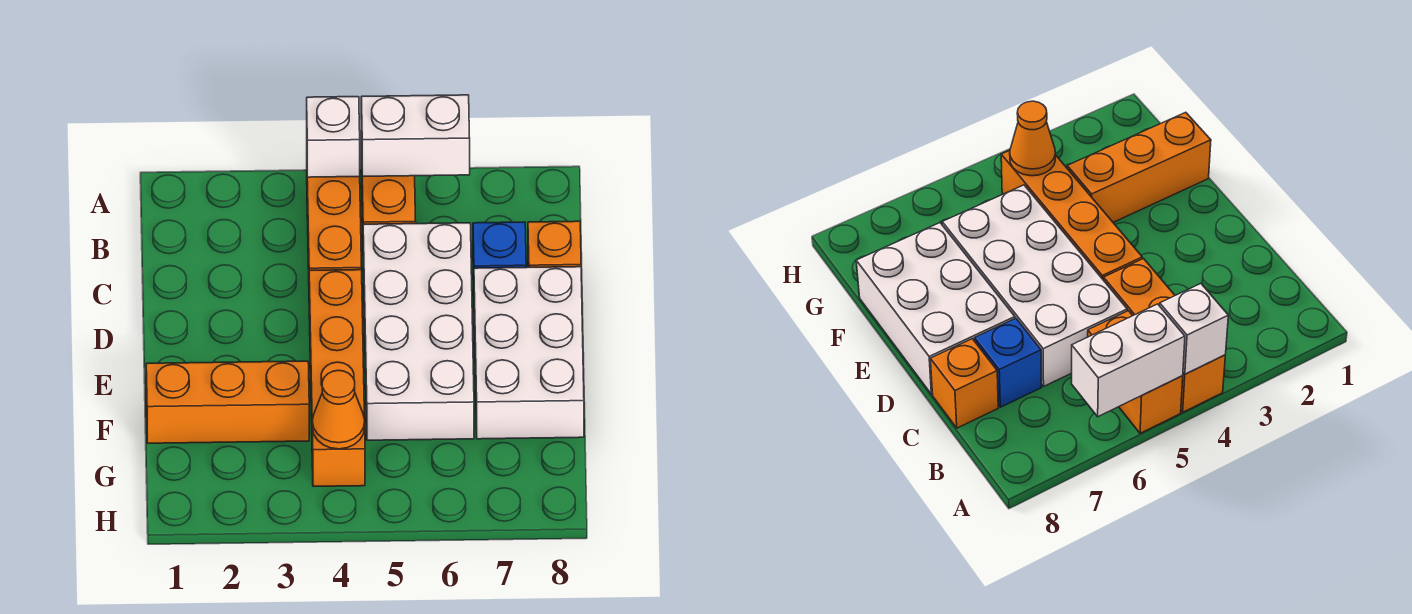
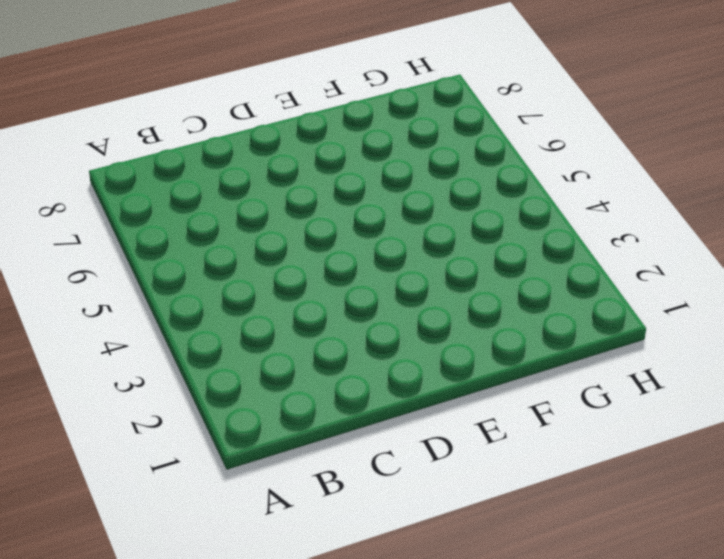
none -> orange 1x3 brick [307,177,362,270]
none -> orange 1x2 brick [361,136,416,224]

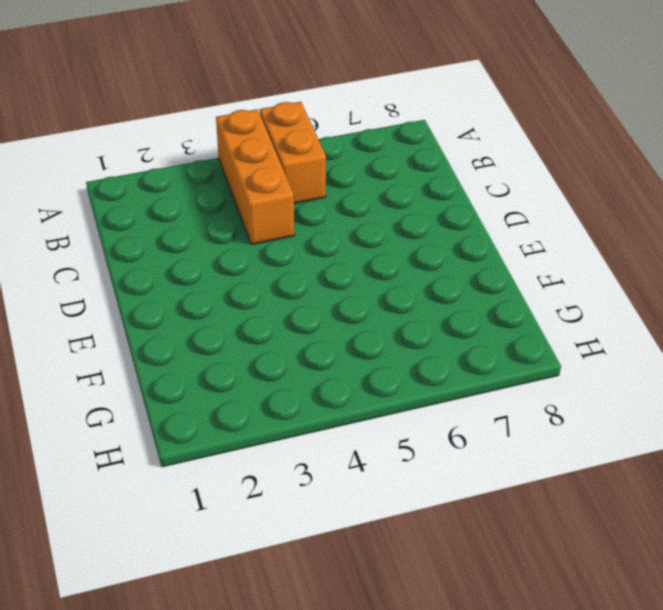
none -> white 2x4 brick [363,223,474,440]
none -> blue 1x1 brick [473,222,526,279]

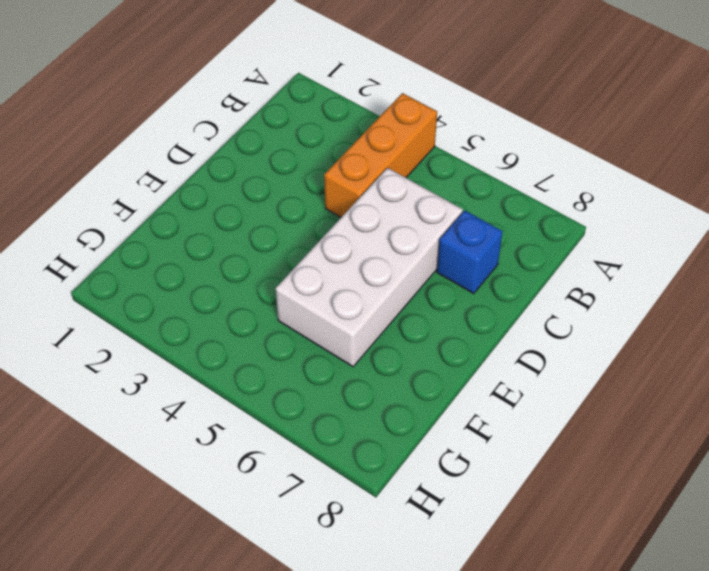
none -> orange 1x2 brick [361,136,416,224]
none -> orange 1x1 brick [528,221,581,267]

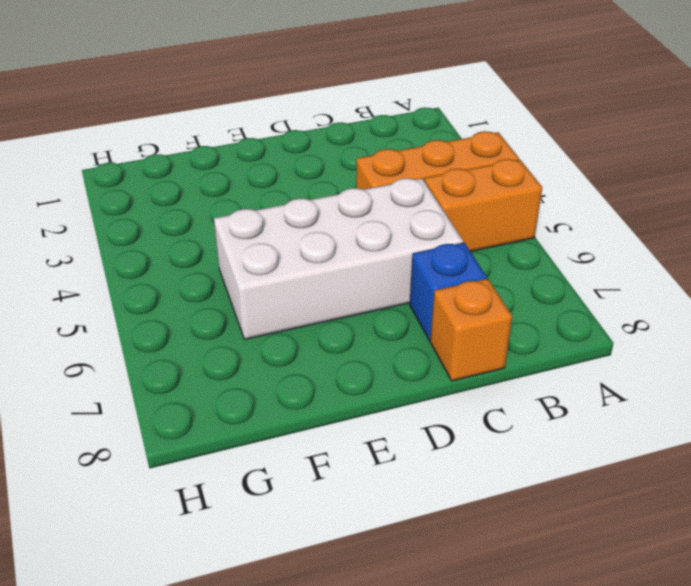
none -> orange 1x4 brick [309,270,365,486]
none -> white 2x3 brick [474,267,584,439]

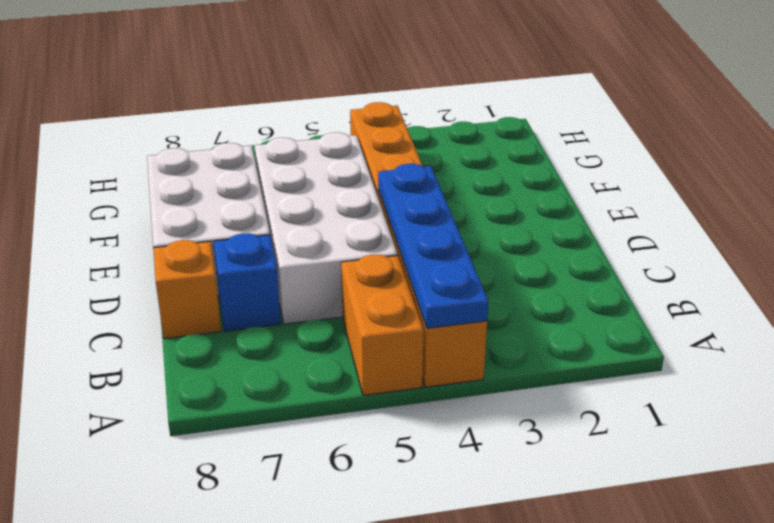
blue 1x4 plate [378,164,489,328] -> white 1x1 brick [307,97,360,177]
none -> orange 1x3 brick [146,361,309,443]
none -> white 1x2 brick [361,95,470,176]

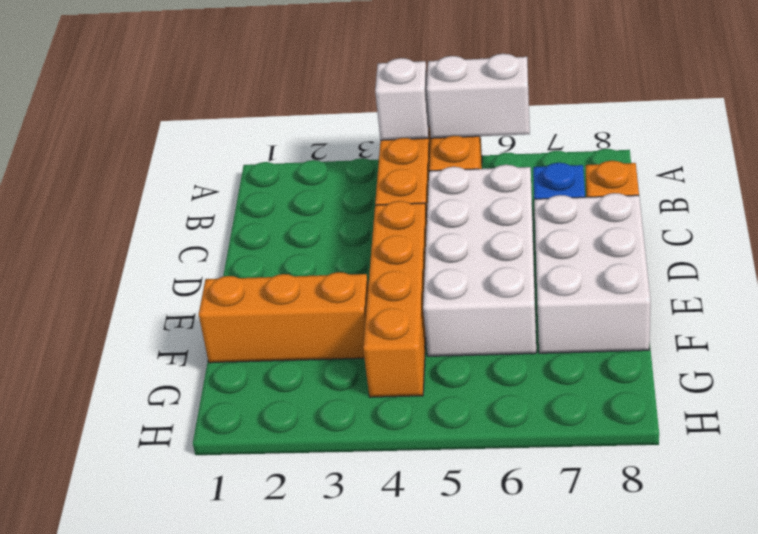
none -> orange 1x1 cone [312,370,365,449]

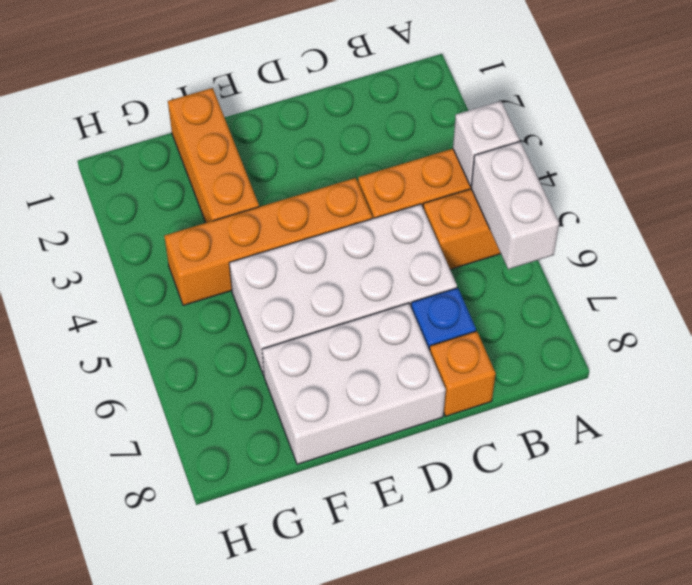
none -> orange 1x1 cone [312,370,365,449]

